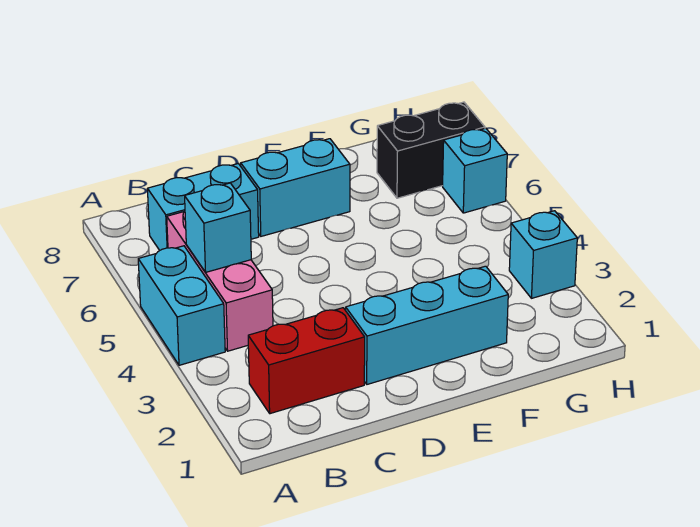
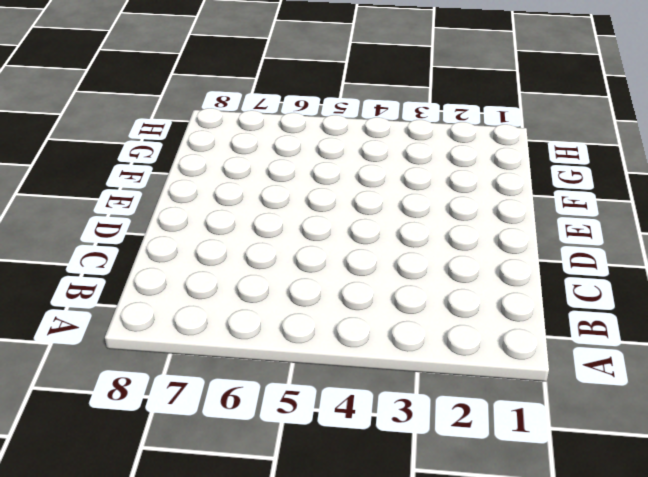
none -> cyan 1x2 brick [138,246,225,365]
none -> red 1x2 brick [248,308,365,414]

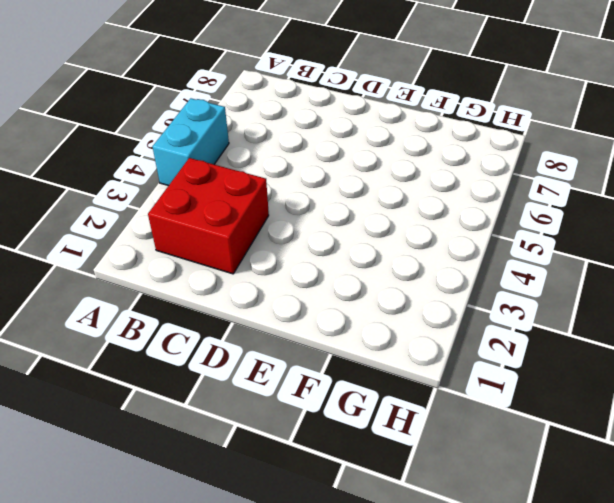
red 2x2 brick [148,158,269,274] -> red 1x2 brick [248,308,365,414]
none -> pink 1x3 brick [167,211,273,351]
none -> cyan 1x2 brick [147,164,259,250]

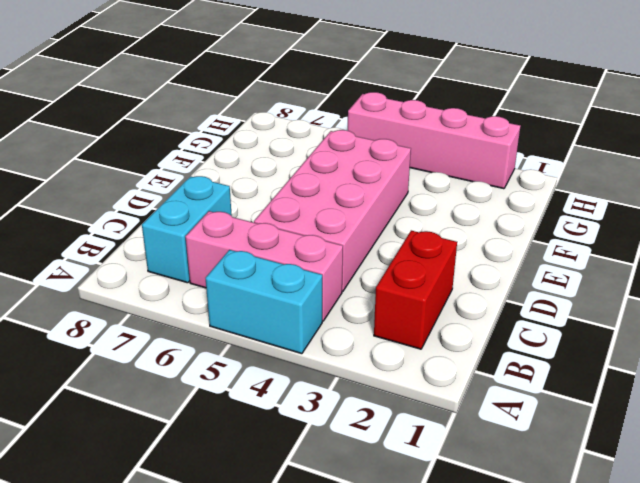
pink 2x4 brick [254,130,411,291] -> none
pink 1x4 brick [348,92,520,189] -> cyan 1x1 brick [509,211,577,298]
none -> cyan 1x3 brick [346,266,508,384]
none -> cyan 1x2 brick [241,139,350,236]

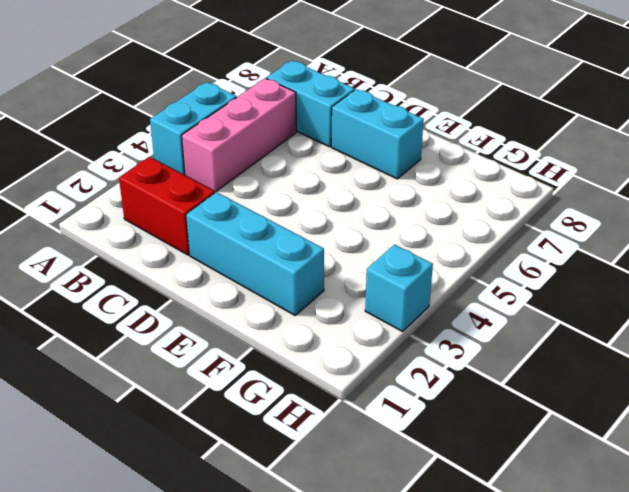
none -> black 1x2 brick [377,102,485,198]
none -> cyan 1x1 brick [443,128,507,213]

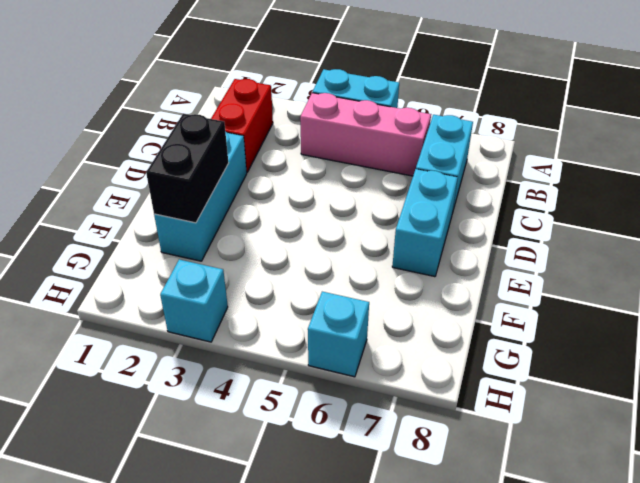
black 1x2 brick [146,114,228,223] -> black 1x2 brick moved to [377,102,485,198]
none -> cyan 1x1 brick [185,183,251,272]

